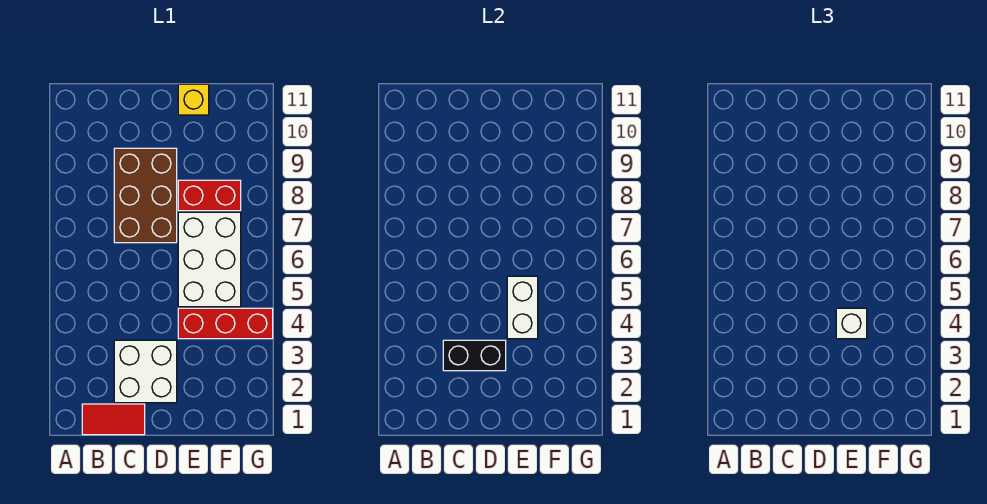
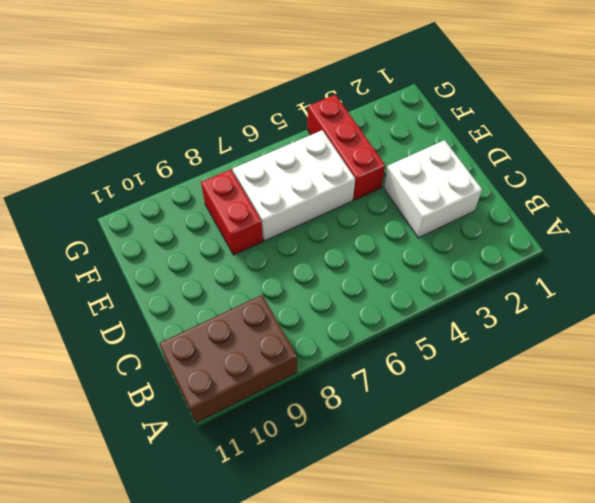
brown 2x3 brick [159,295,297,423] -> brown 2x3 brick moved to [114,148,177,243]
none -> red 1x2 tile [82,404,145,435]
none -> yellow 1x1 brick [178,84,209,115]

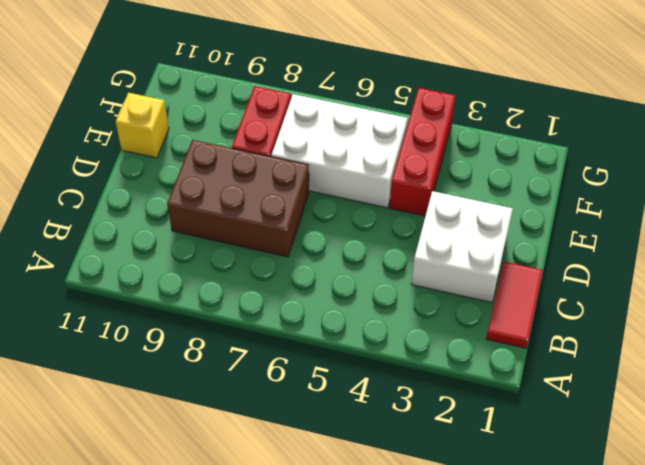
none -> black 1x2 brick [443,340,506,371]
none -> white 1x2 brick [507,276,538,339]

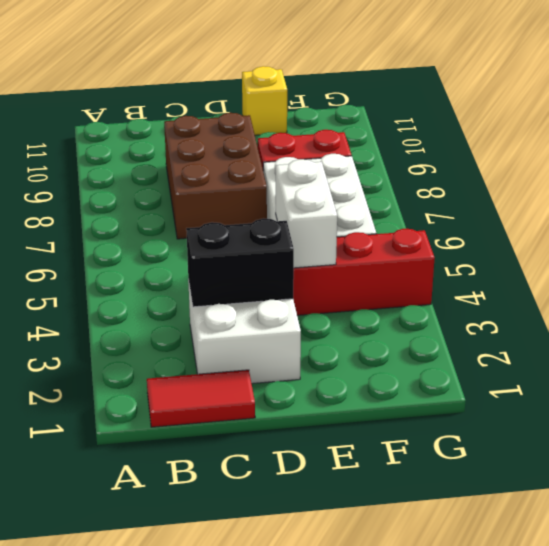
none -> white 1x1 brick [836,308,867,339]

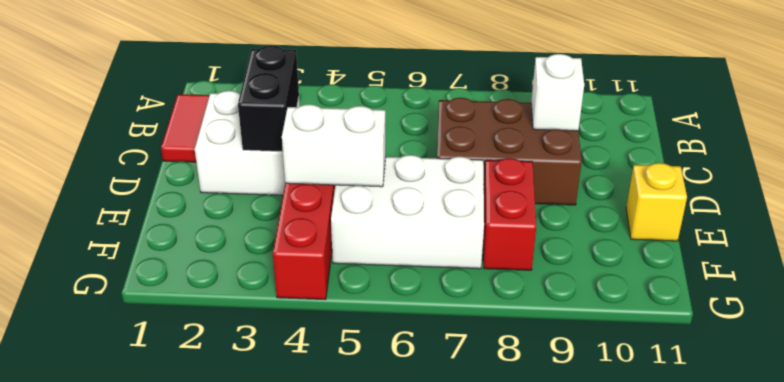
white 1x1 brick [531,54,584,131] -> white 1x1 brick moved to [836,308,867,339]

